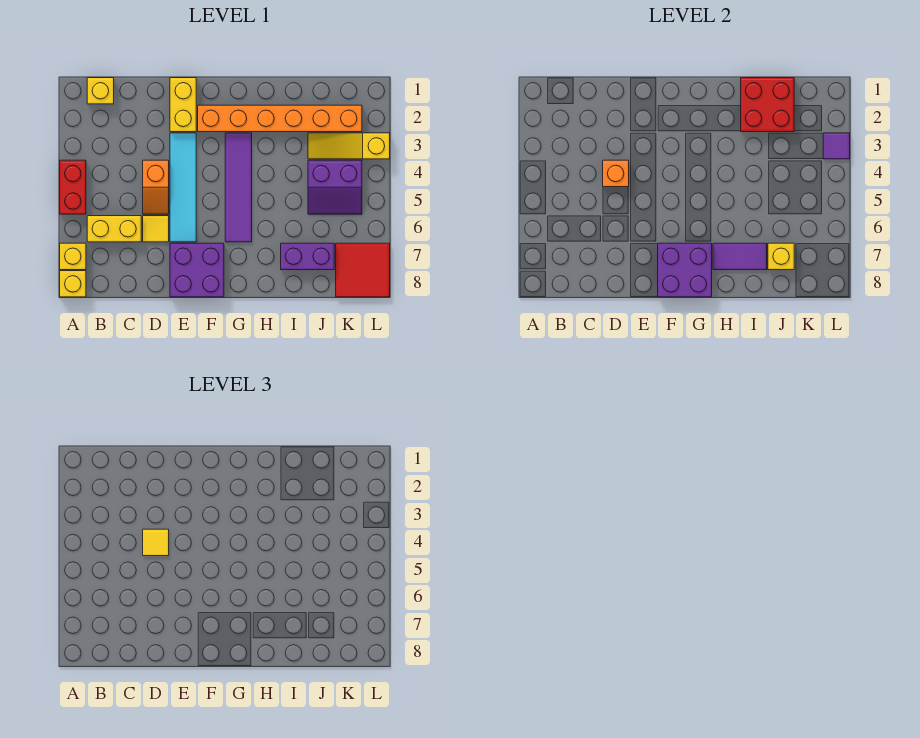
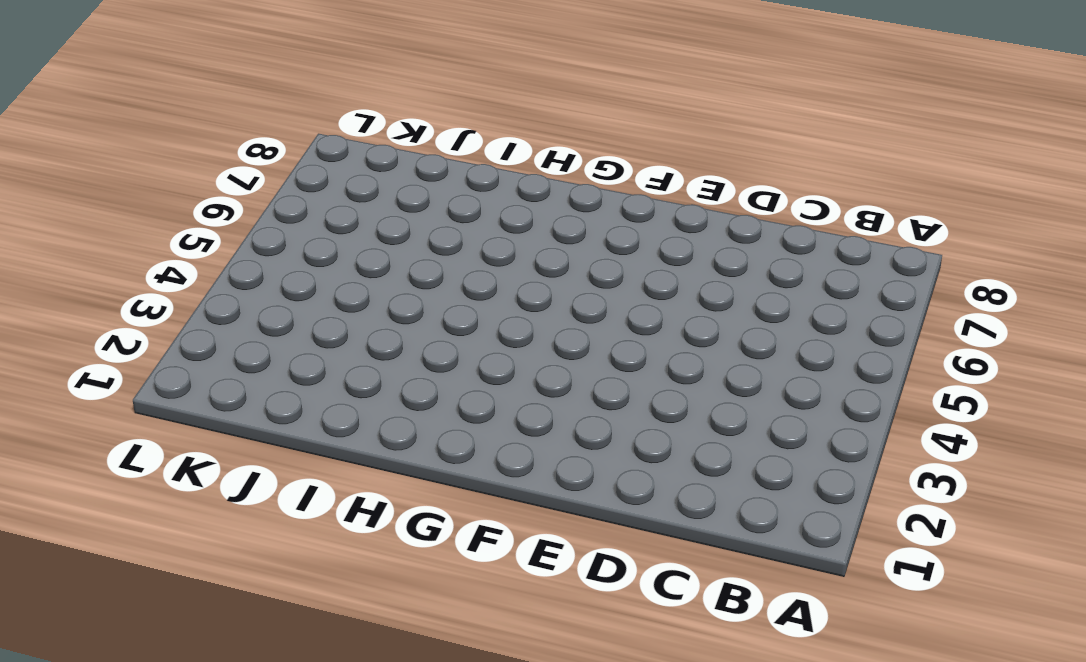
none -> red 1x2 brick [60,160,86,214]
none -> yellow 1x1 brick [60,243,86,270]
none -> yellow 1x1 brick [60,271,86,297]

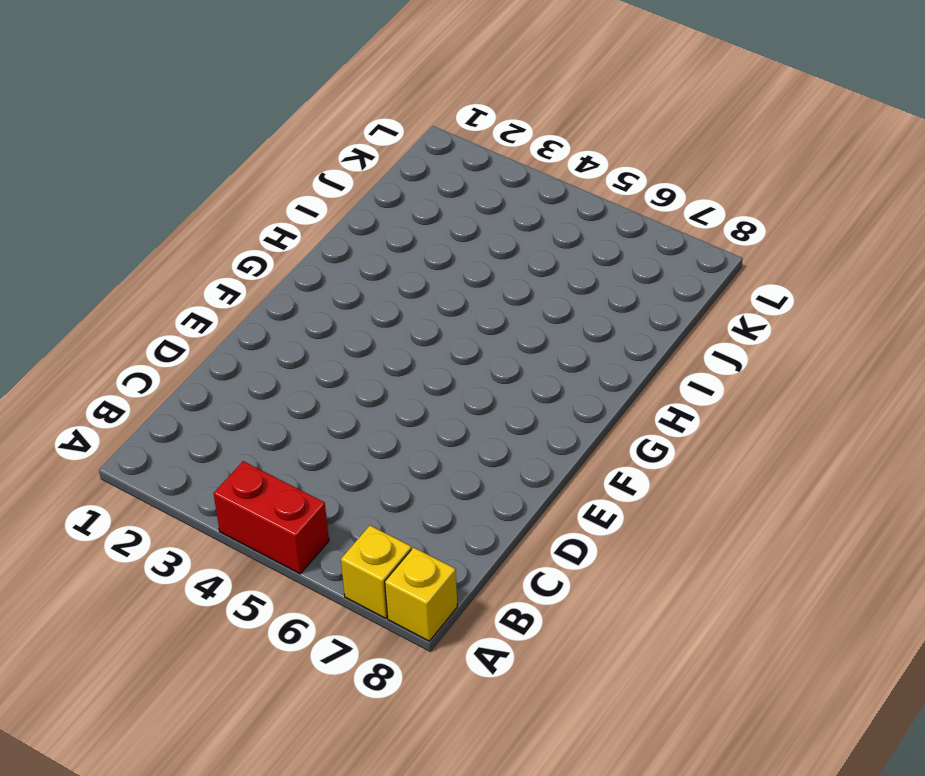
none -> yellow 1x1 brick [87,78,114,104]
none -> yellow 1x2 brick [87,216,141,242]
none -> orange 1x2 slope [143,160,169,214]

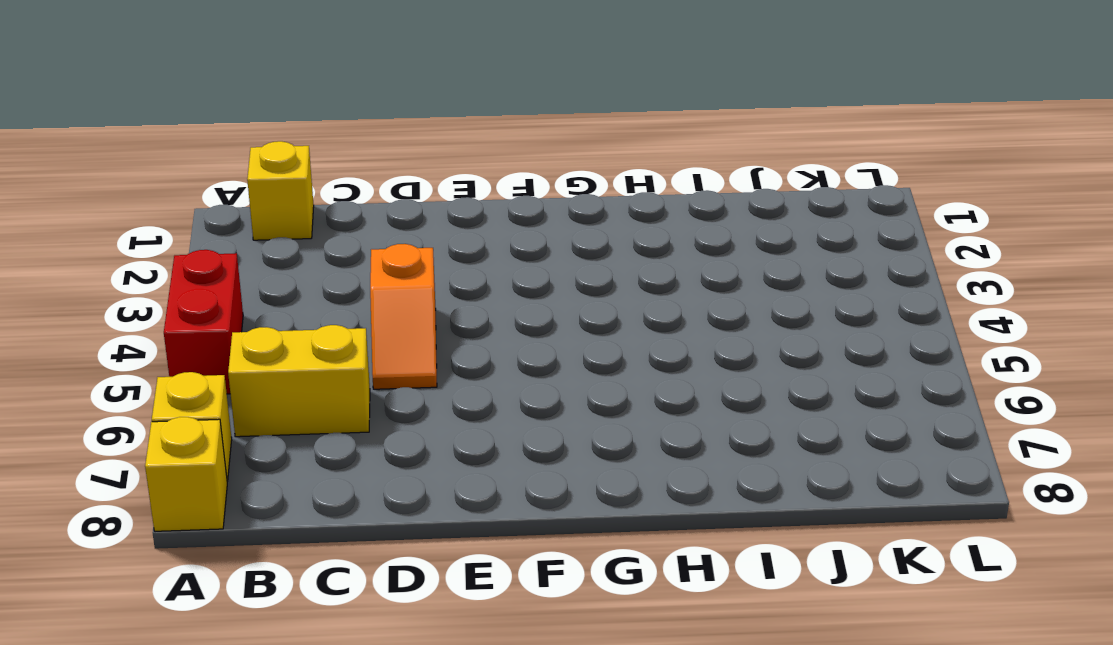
none -> yellow 1x1 tile [143,216,169,242]
none -> yellow 1x2 brick [170,78,196,132]
none -> cyan 1x4 tile [170,133,196,242]

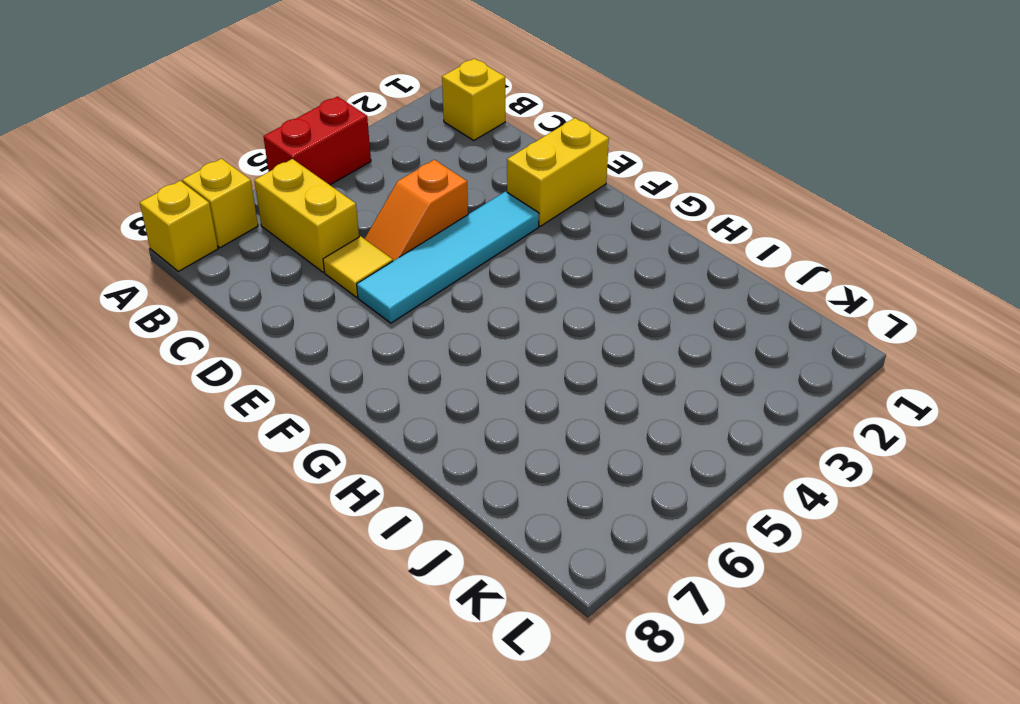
none -> purple 2x2 brick [170,243,224,297]
none -> orange 1x6 brick [198,105,362,132]
none -> purple 1x4 tile [225,133,252,242]

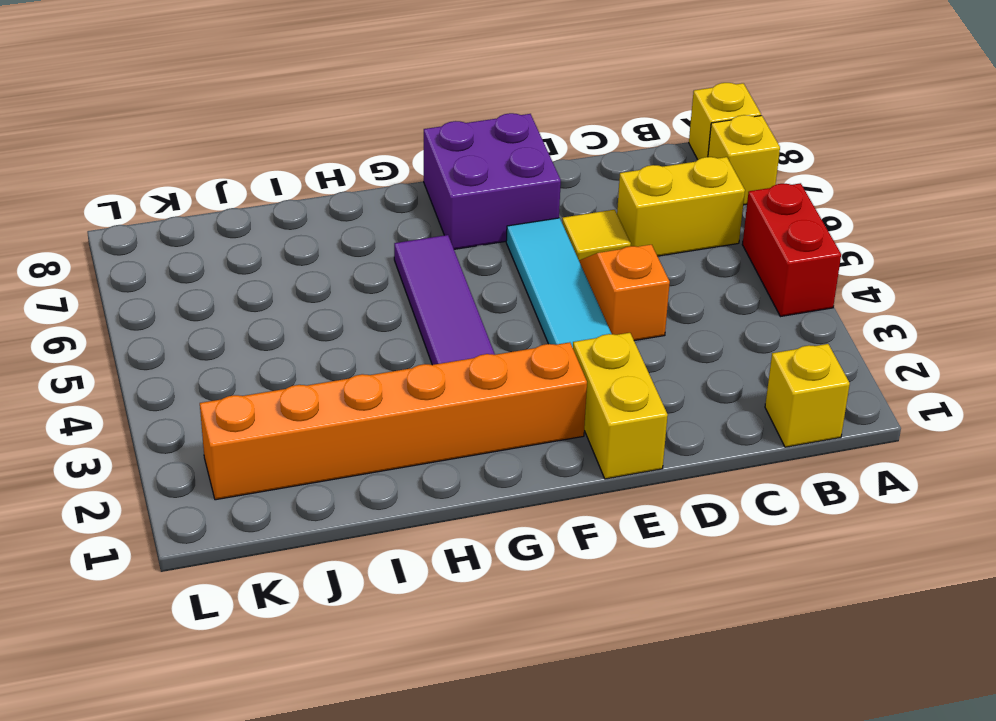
none -> purple 1x2 brick [281,243,334,270]
none -> yellow 1x3 slope [308,133,390,159]
none -> purple 2x2 slope [308,160,362,214]

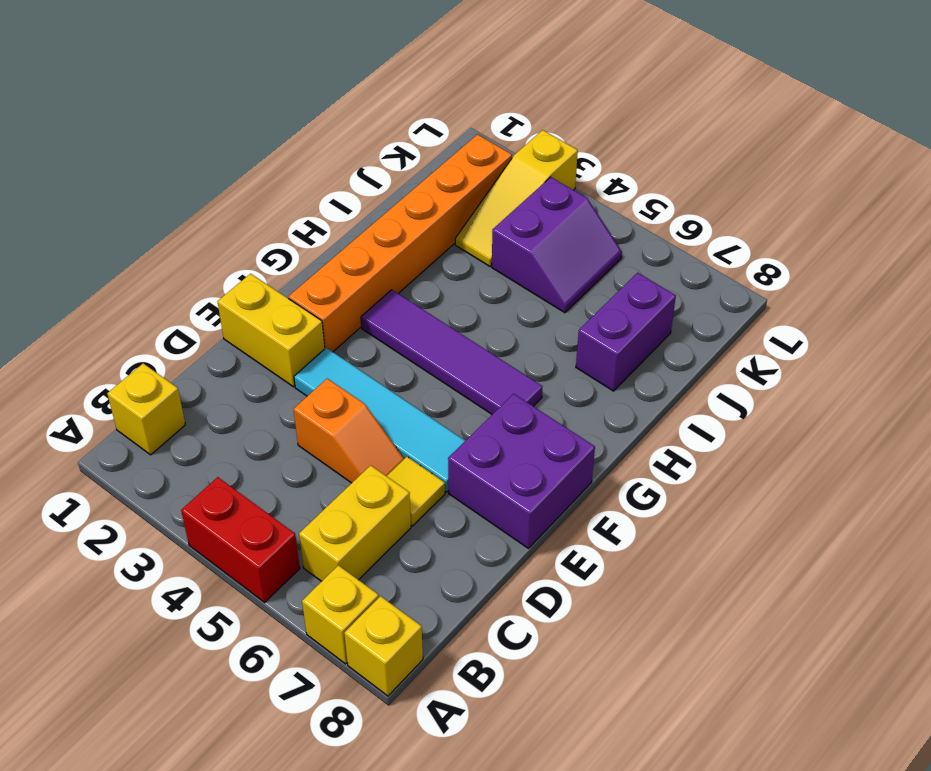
none -> red 2x2 tile [336,243,390,297]
none -> orange 1x1 brick [603,160,629,187]
none -> purple 2x2 brick [658,243,712,297]

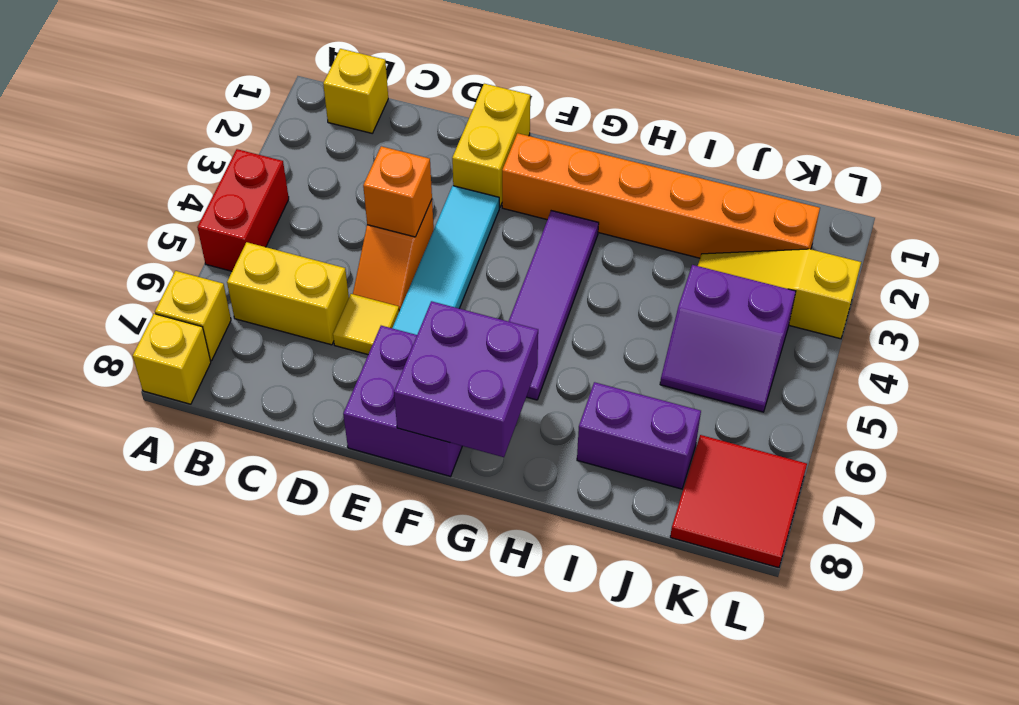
none -> purple 1x2 tile [713,243,767,270]
none -> red 2x2 brick [741,78,794,132]
none -> yellow 1x1 brick [768,243,794,270]

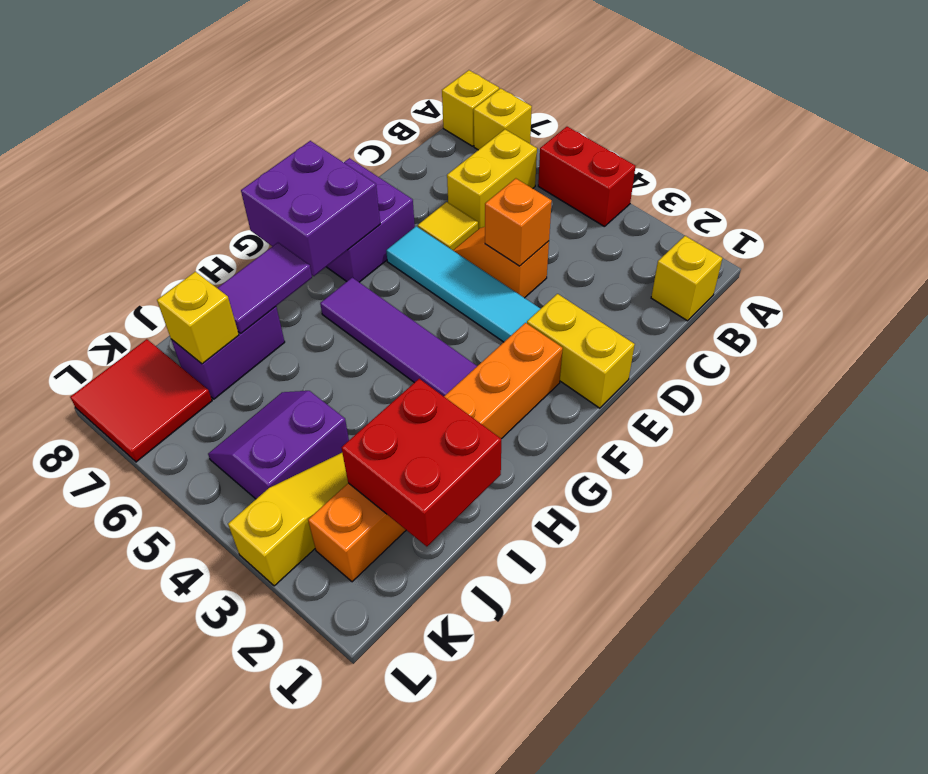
none -> purple 1x1 tile [823,133,850,159]
none -> yellow 1x1 tile [143,529,169,556]

